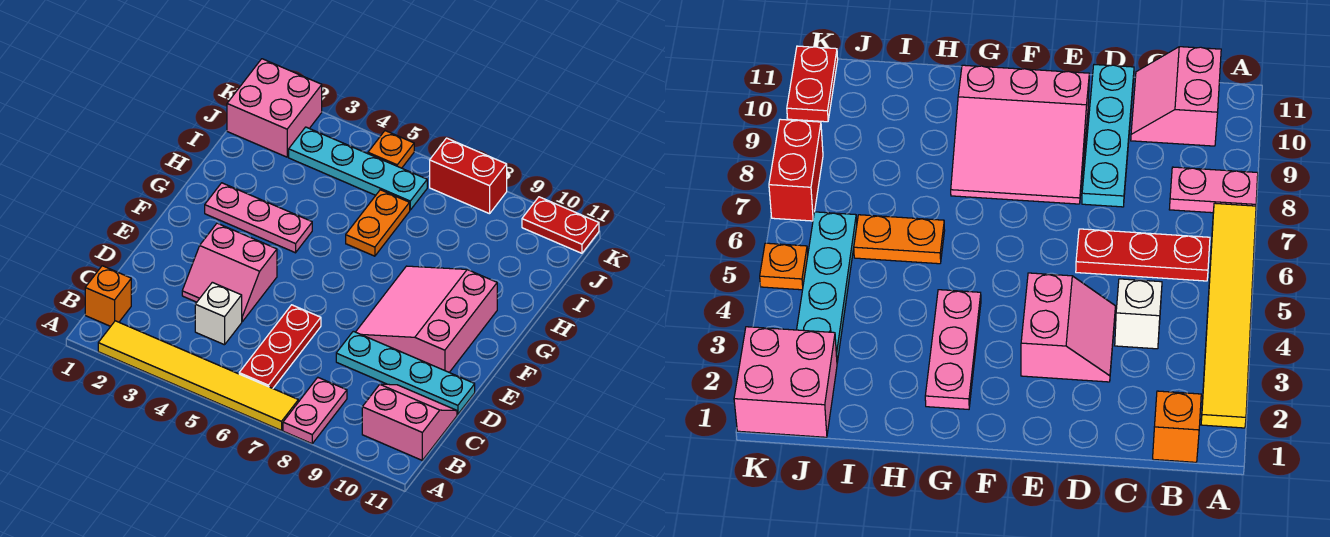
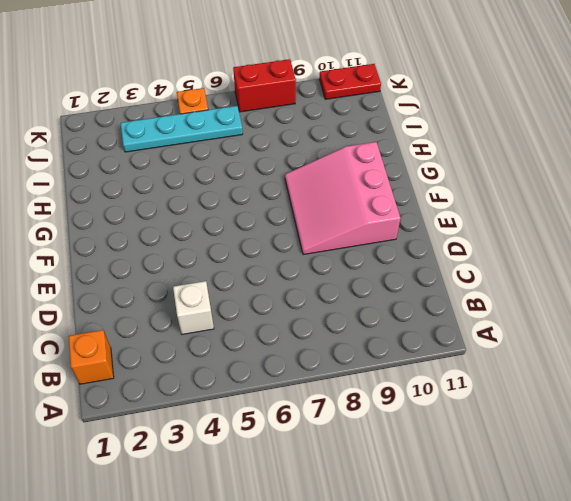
none -> yellow 1x6 tile [98,321,298,430]
none -> pink 1x2 plate [283,378,347,444]
none -> red 1x3 plate [239,305,321,388]

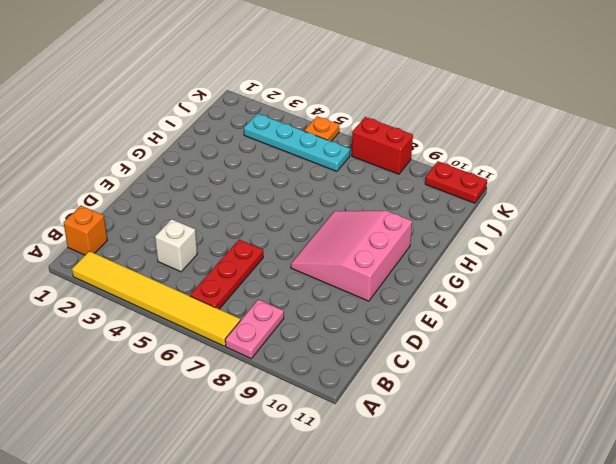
none -> pink 2x2 slope [362,384,457,460]
none -> pink 2x2 slope [182,223,277,321]
none -> cyan 1x4 plate [336,331,475,414]

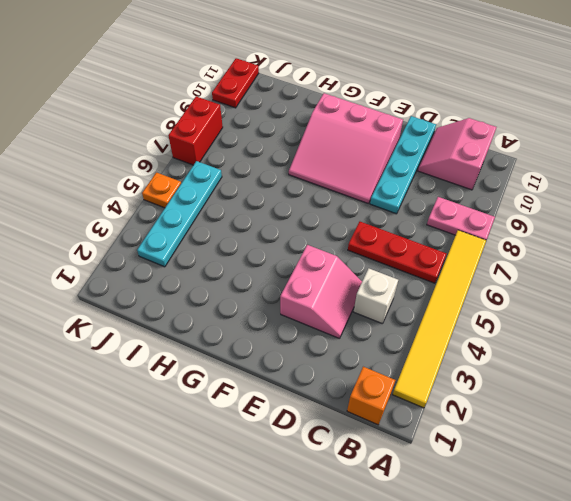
none -> pink 1x3 plate [205,183,312,253]
none -> orange 1x2 plate [346,190,410,256]
none -> pink 2x2 brick [227,59,322,157]

